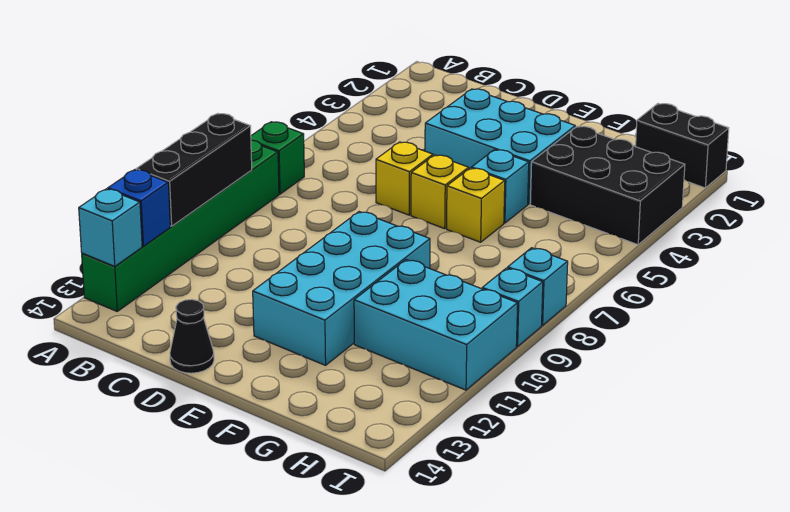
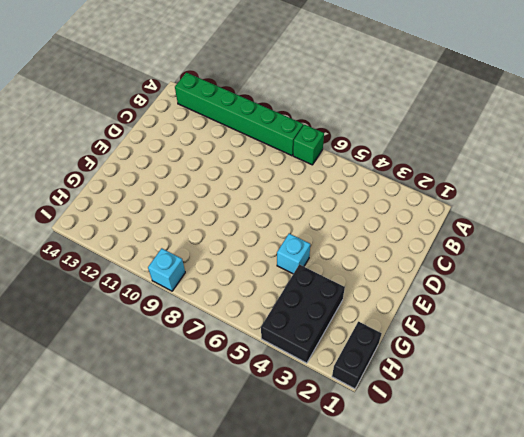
none -> cyan 2x3 brick [425,89,575,204]
none -> yellow 1x1 brick [376,142,433,215]
none -> black 1x1 cone [170,299,214,373]

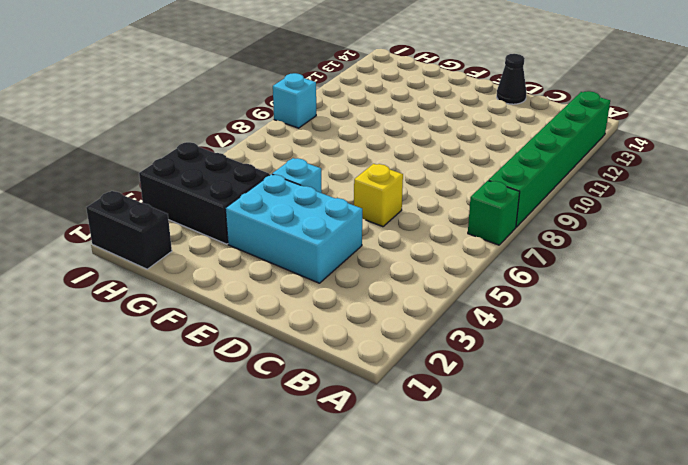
none -> yellow 1x1 brick [411,155,469,229]
none -> cyan 2x4 brick [253,212,430,365]
none -> yellow 1x1 brick [447,168,505,242]

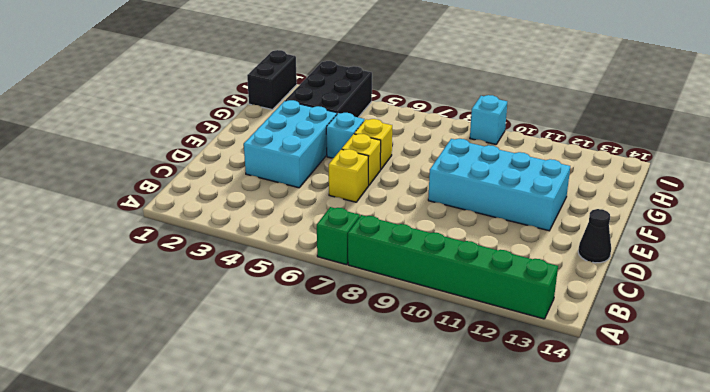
none -> cyan 2x3 brick [354,260,518,390]
none -> cyan 1x1 brick [508,248,568,325]
none -> black 1x3 brick [136,113,252,226]

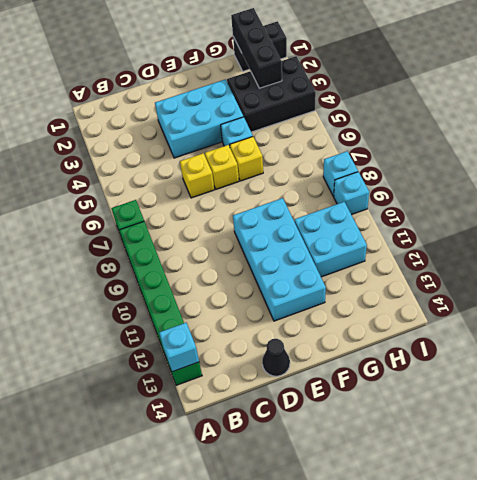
cyan 2x2 brick [295,202,367,277] -> cyan 2x3 brick [354,260,518,390]
black 1x3 brick [231,8,282,88] -> black 1x3 brick moved to [136,113,252,226]
none -> blue 1x1 brick [108,170,170,246]

